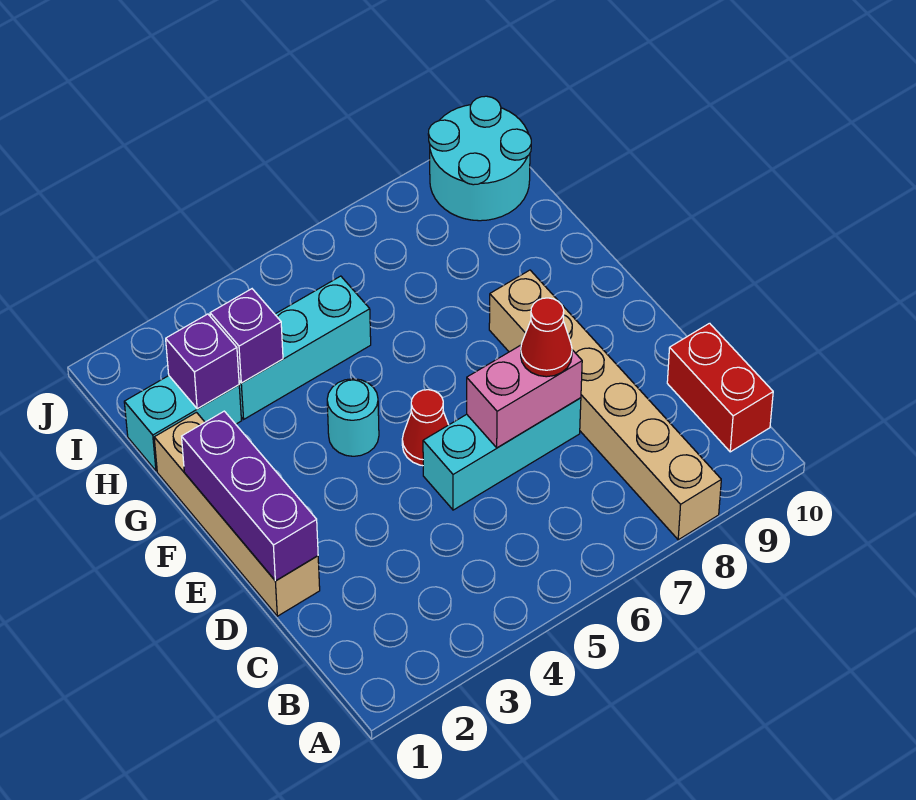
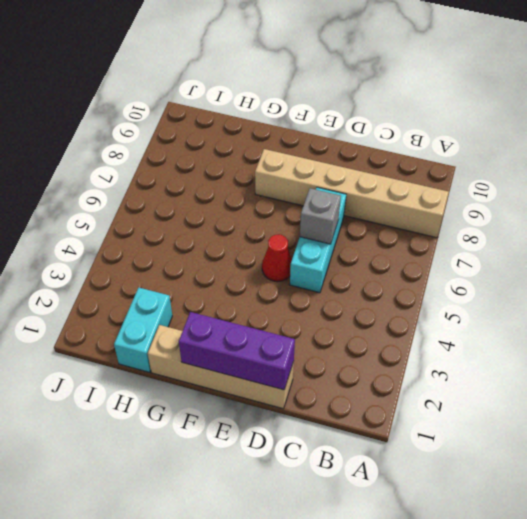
grey 1x1 brick [300,188,341,244] -> pink 1x2 brick [467,345,582,448]
none -> red 1x2 brick [667,323,773,452]
none -> cyan 1x1 round brick [327,379,379,456]
none -> cyan 1x3 brick [239,276,371,419]

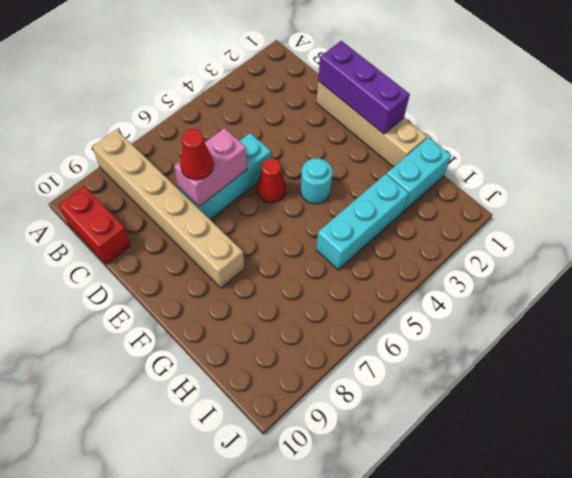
none -> cyan 2x2 round brick [428,96,531,221]
none -> purple 1x1 brick [166,314,239,409]
none -> purple 1x1 brick [210,289,283,383]

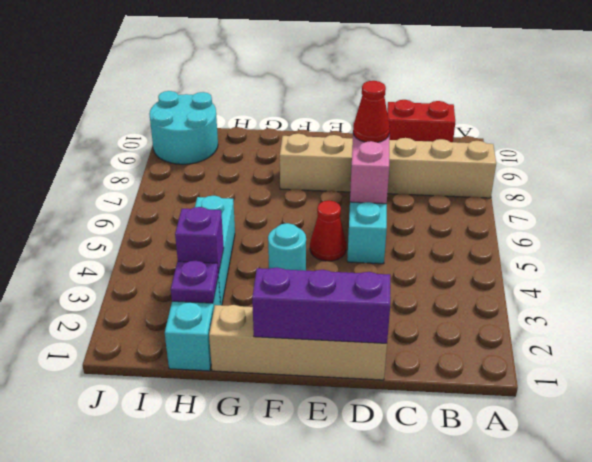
purple 1x1 plate [171,260,218,303] -> purple 1x1 brick [166,314,239,409]

